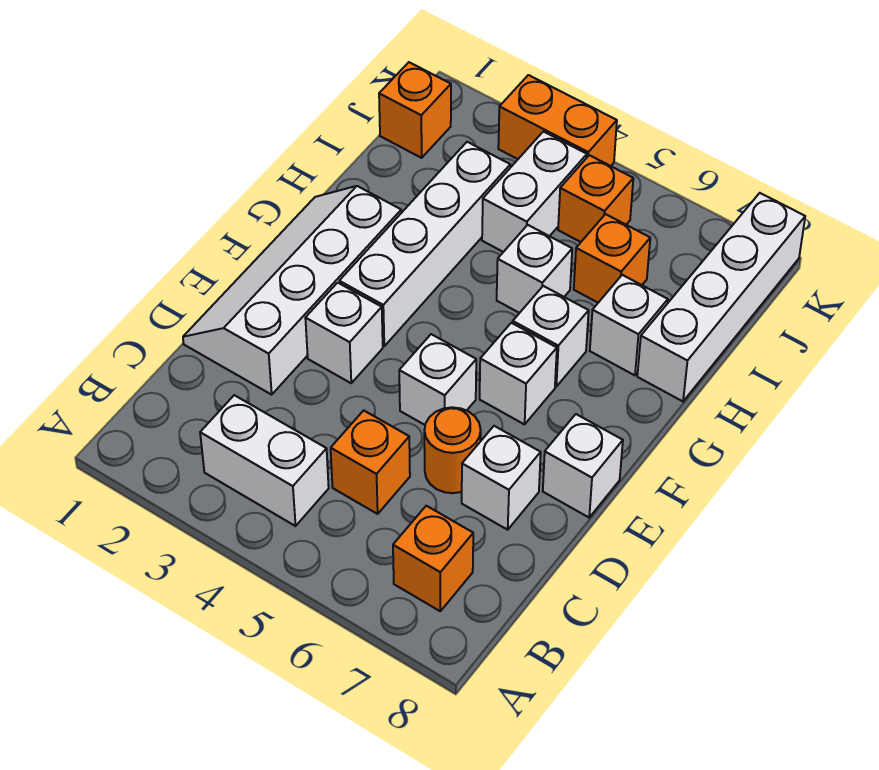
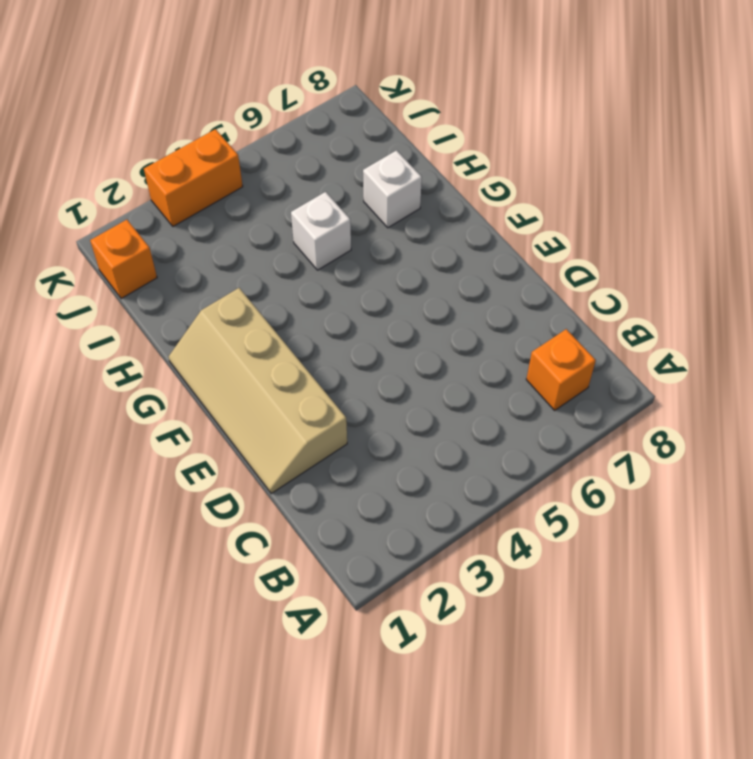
tan 2x4 slope [169,288,347,494] -> white 2x4 slope [183,186,401,395]
none -> white 1x2 brick [200,395,329,526]
none -> orange 1x1 brick [331,410,410,514]
none -> orange 1x1 round brick [424,407,481,493]

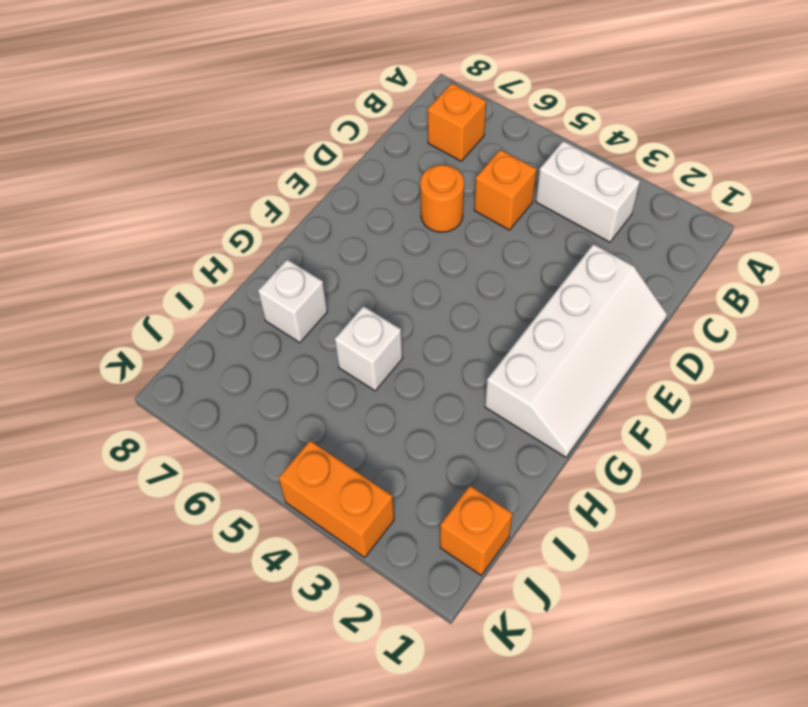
none -> white 1x1 brick [462,426,541,530]
none -> white 1x1 brick [305,283,383,383]
none -> white 1x1 brick [399,334,476,425]

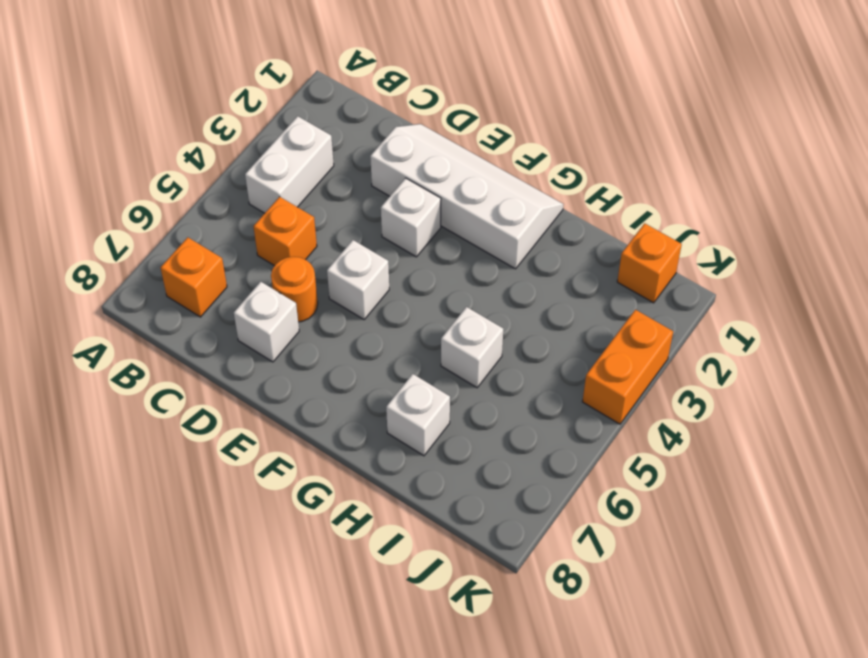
none -> white 1x1 brick [543,414,623,517]
none -> white 1x4 brick [339,142,510,346]
none -> white 1x1 brick [480,323,557,424]

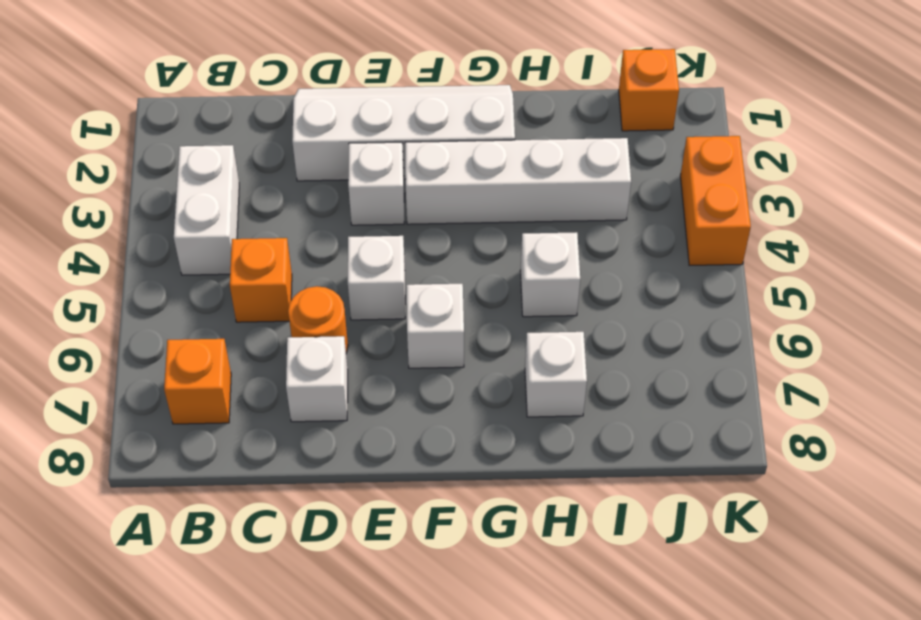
none -> white 1x1 brick [543,414,623,517]
none -> white 1x1 brick [513,286,589,387]
none -> white 1x4 brick [637,193,805,401]

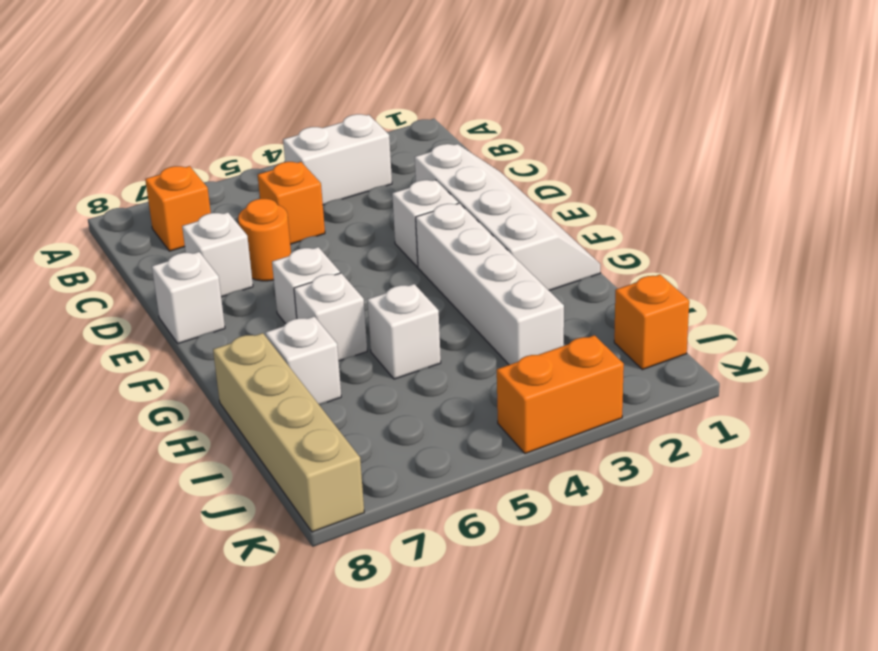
tan 1x4 brick [213,333,364,532] -> white 1x4 brick [637,193,805,401]
none -> white 1x1 brick [399,334,476,425]
none -> white 1x2 brick [482,132,587,252]
none -> orange 1x1 brick [574,214,650,303]

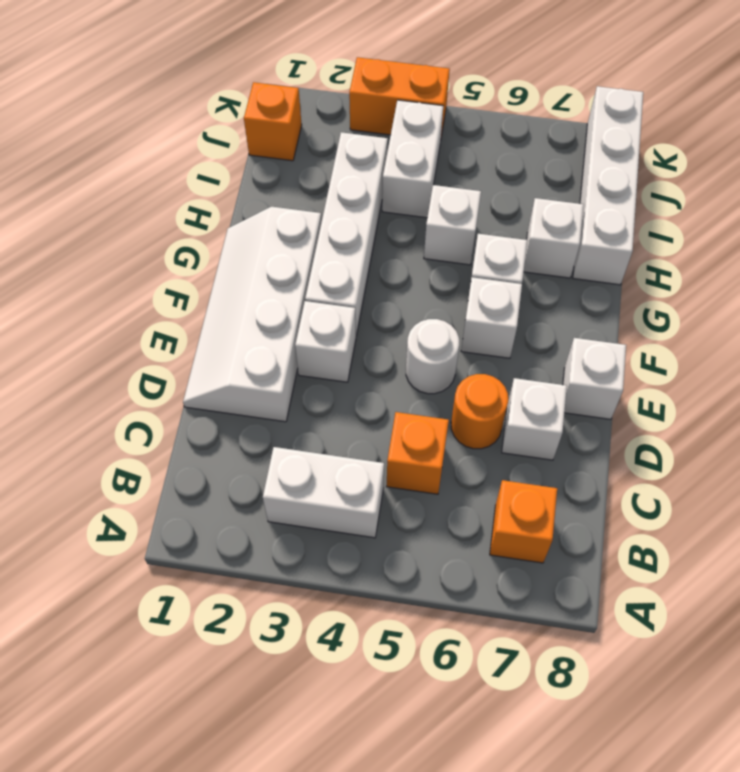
white 1x1 round brick [406,319,459,394] -> white 1x1 brick [399,334,476,425]
none -> orange 1x1 brick [574,214,650,303]
none -> orange 1x1 brick [558,155,633,242]

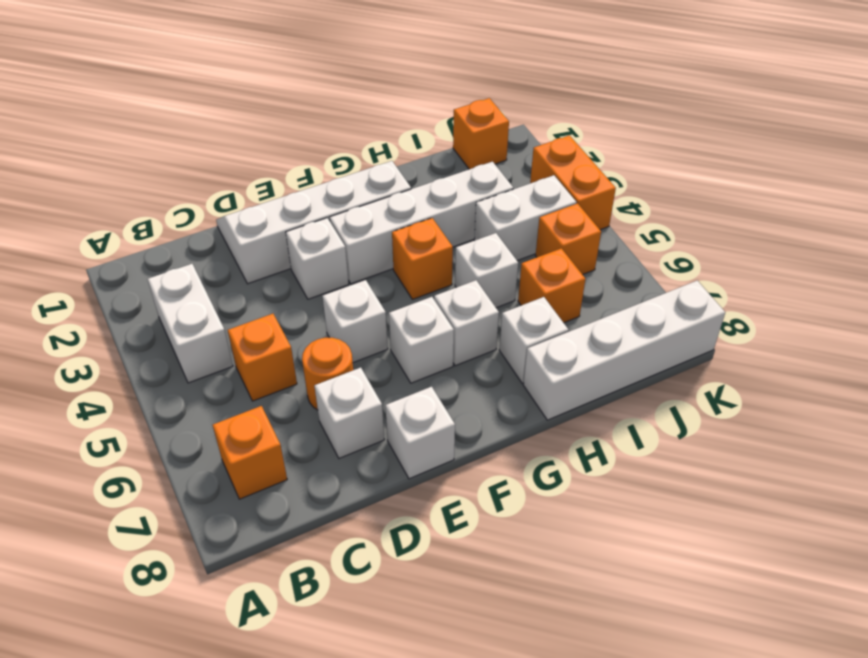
orange 1x1 brick [392,218,453,299] -> none

